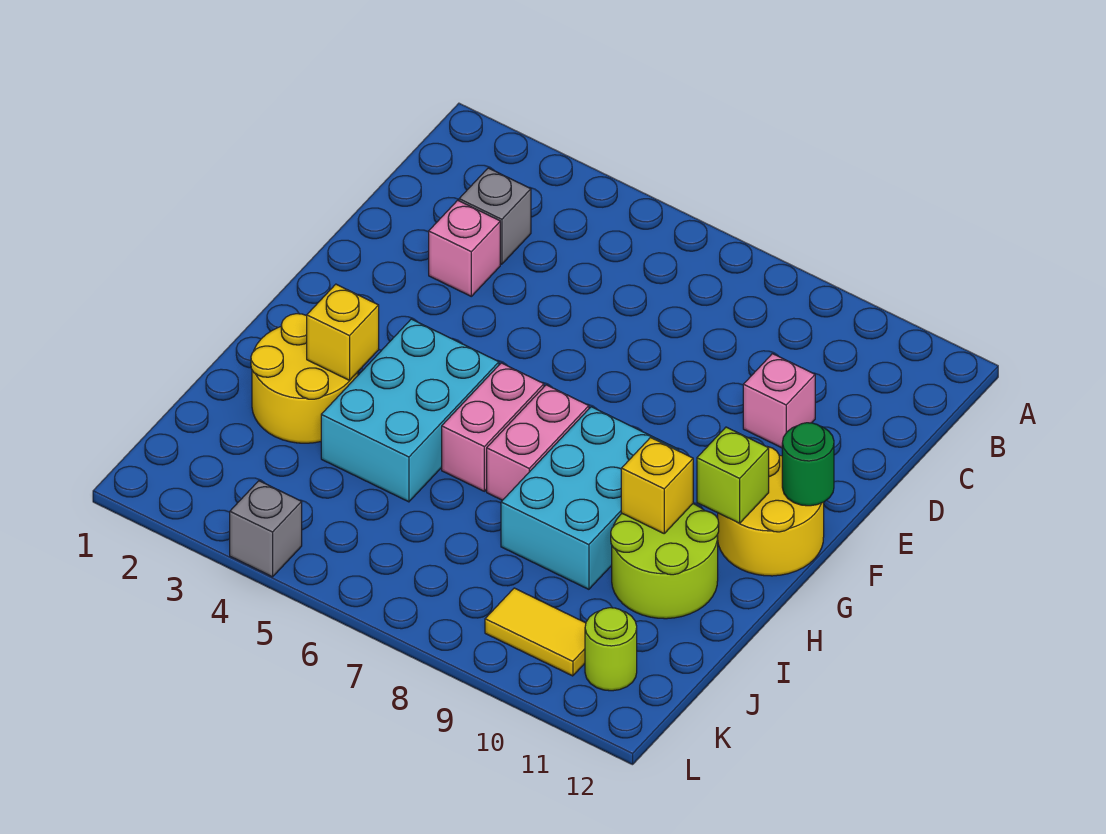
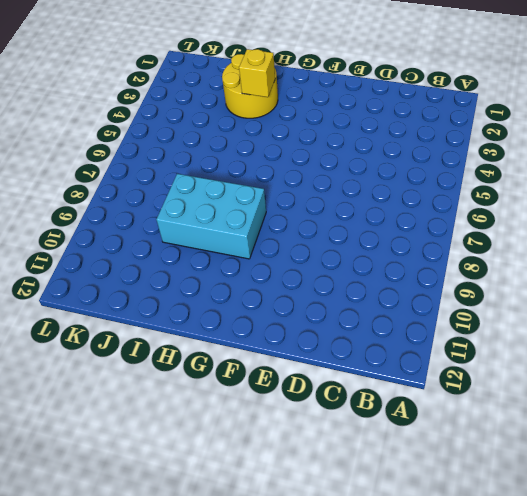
none -> grey 1x1 brick [459,168,531,264]
none -> pink 1x1 brick [429,200,500,296]
none -> pink 1x1 brick [743,354,815,448]

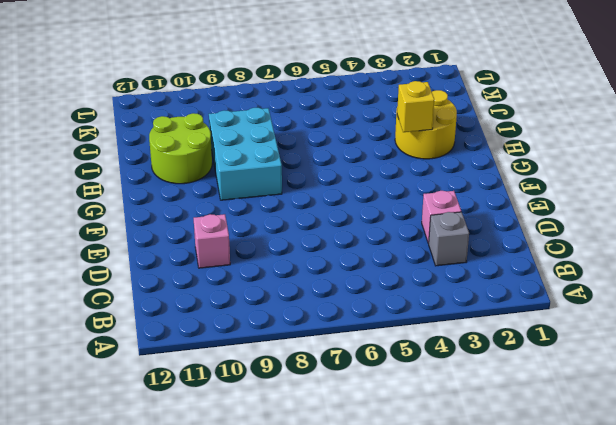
none -> yellow 2x2 round brick [718,446,824,576]
none -> cyan 2x3 brick [321,319,499,502]
none -> pink 1x2 brick [442,363,544,491]

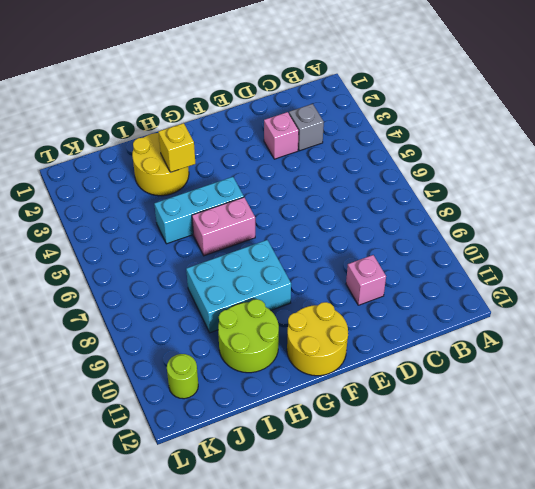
cyan 1x3 brick [154,177,244,244] -> cyan 2x3 brick [321,319,499,502]
none -> pink 1x2 brick [487,385,589,500]
none -> yellow 1x2 tile [485,588,586,676]
none -> grey 1x1 brick [230,481,302,577]

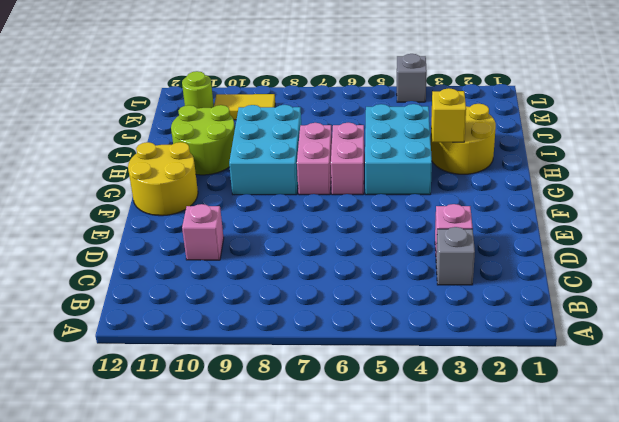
none -> green 1x1 round brick [782,423,834,506]
none -> lime 1x1 brick [697,427,769,523]
none -> yellow 1x1 brick [621,438,693,533]

